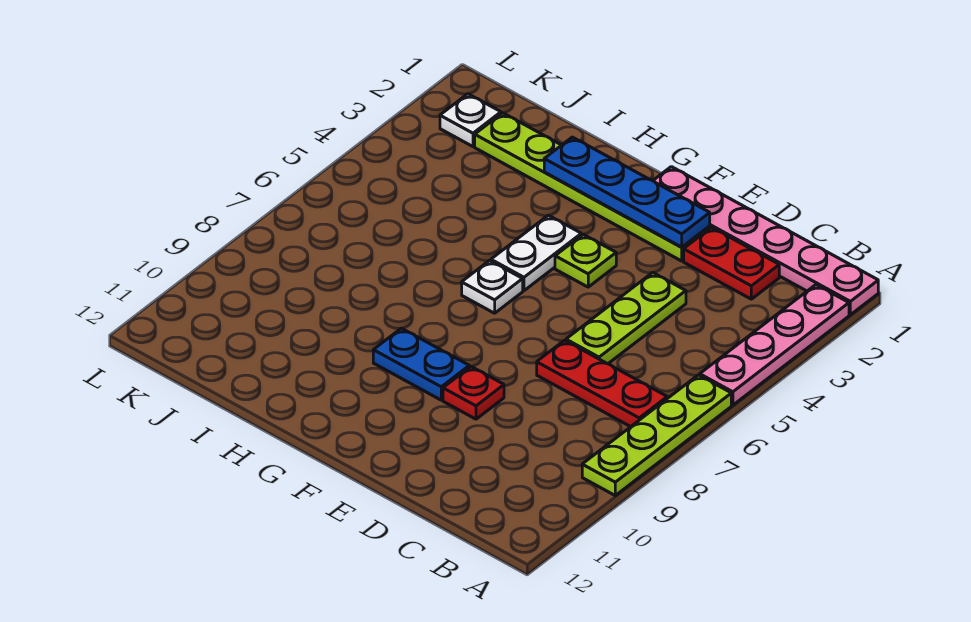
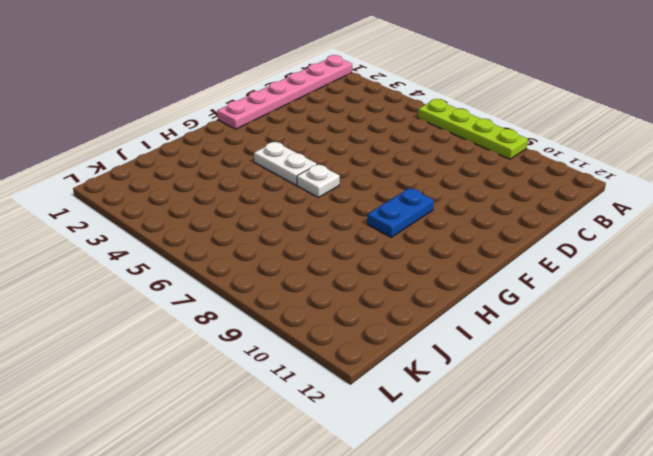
none -> pink 1x4 plate [700,285,849,405]
none -> red 1x3 plate [537,340,667,427]
none -> red 1x2 plate [684,227,779,299]

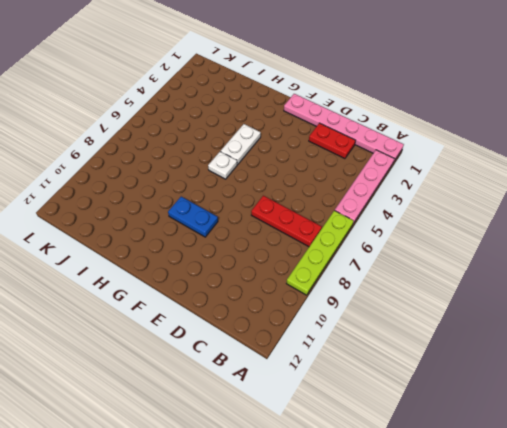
none -> lime 1x3 plate [566,273,686,364]
none -> lime 1x6 plate [475,113,710,261]
none -> red 1x1 plate [443,366,504,419]

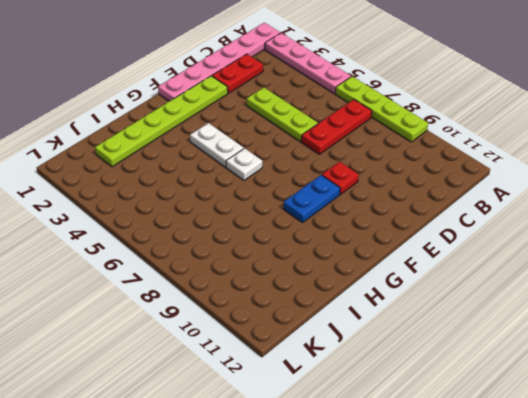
none -> lime 1x1 plate [555,234,616,287]
none -> white 1x1 plate [440,94,501,147]
none -> blue 1x4 plate [544,137,710,247]

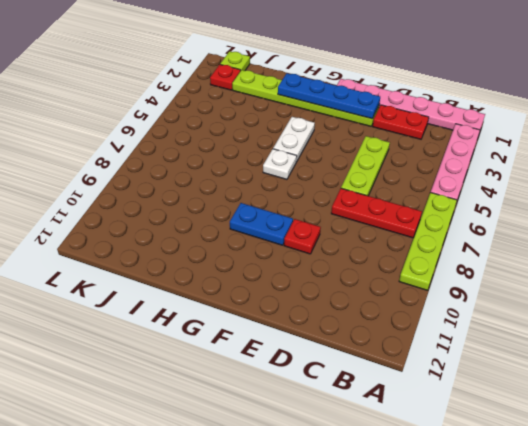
lime 1x1 plate [220,51,250,71] -> lime 1x1 plate moved to [555,234,616,287]
red 1x1 plate [210,65,240,90] -> white 1x1 plate [440,94,501,147]

